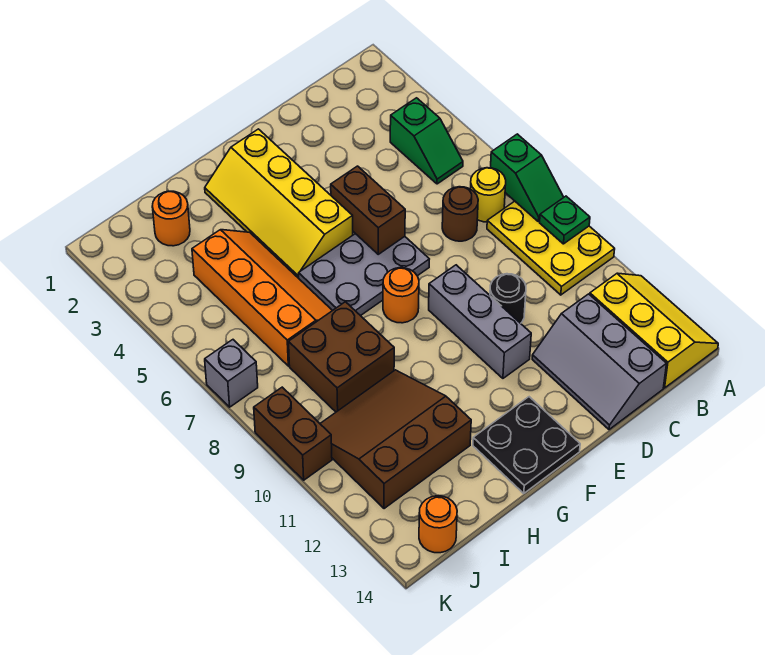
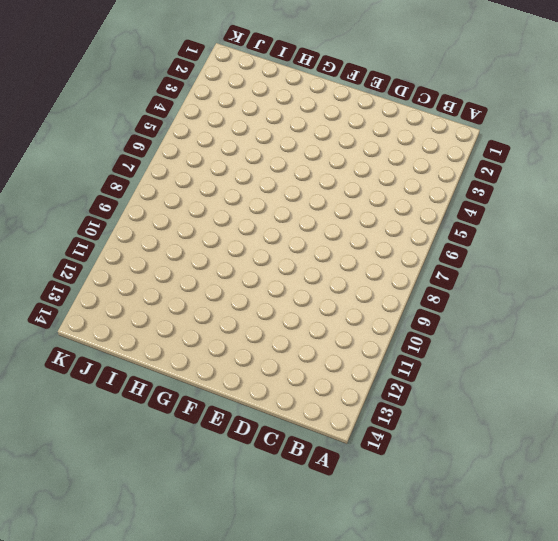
none -> yellow 2x3 plate [487,201,615,295]
none -> yellow 2x3 slope [590,273,718,388]
none -> green 1x2 slope [390,98,463,184]

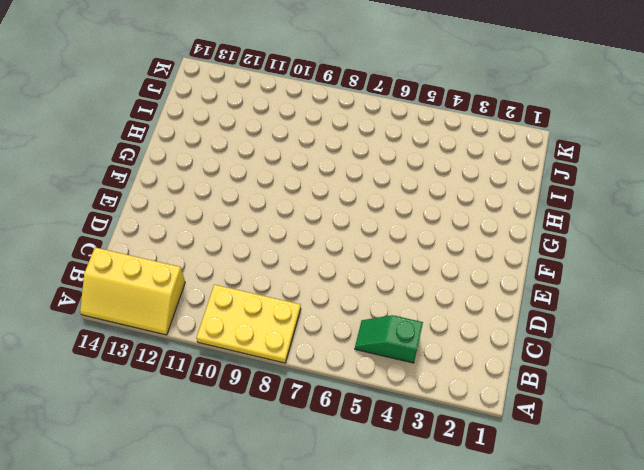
none -> yellow 1x1 round brick [470,168,506,222]
none -> brown 1x1 round brick [442,187,478,241]
none -> grey 2x3 slope [532,294,666,430]

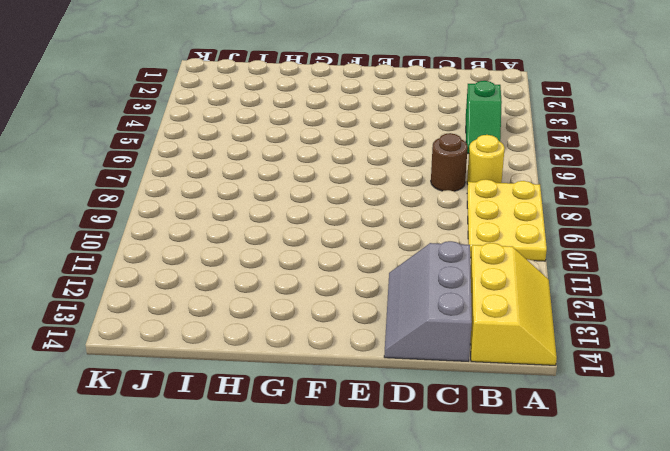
none -> black 1x1 round brick [490,274,526,323]
none -> grey 2x3 plate [299,234,429,316]
none -> grey 1x3 brick [429,265,531,378]

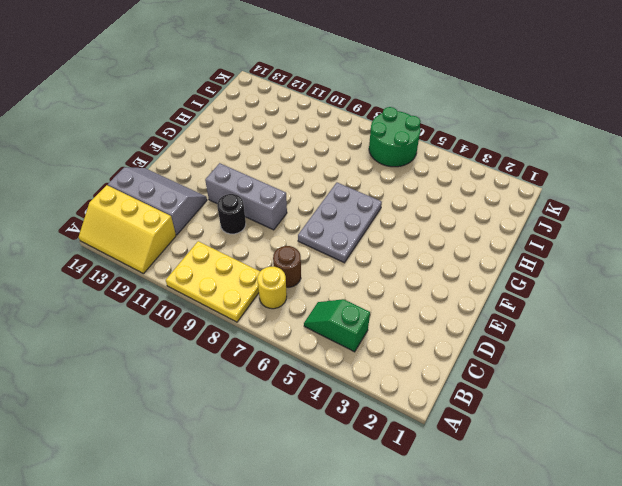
green 2x2 round brick [369,107,421,167] -> grey 1x1 brick [205,340,258,407]
none -> yellow 2x4 slope [205,129,353,278]
none -> orange 1x1 round brick [383,268,419,323]
none -> black 2x2 plate [473,397,580,493]

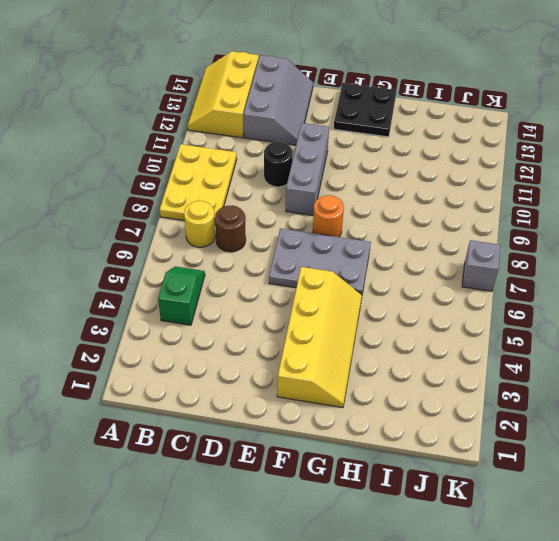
none -> orange 2x4 slope [192,230,332,366]
none -> brown 2x2 brick [289,302,394,412]
none -> brown 3x3 slope [320,370,471,509]

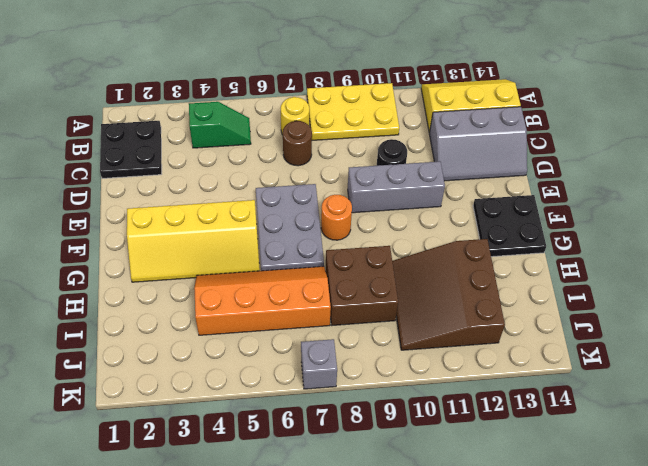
black 2x2 plate [100,121,162,178] -> none
none -> orange 1x1 round brick [152,191,190,246]
none -> orange 1x1 round brick [419,496,457,553]
none -> brown 1x2 brick [254,387,332,480]

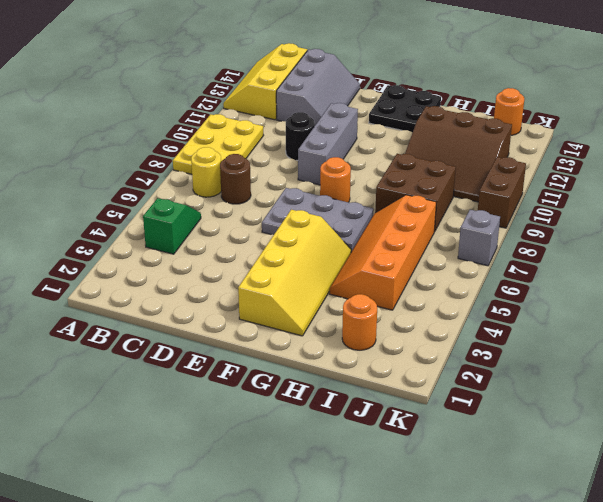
none -> green 1x2 slope [491,134,564,222]
none -> green 1x1 plate [540,196,590,244]
none -> brown 1x2 brick [331,166,405,254]

